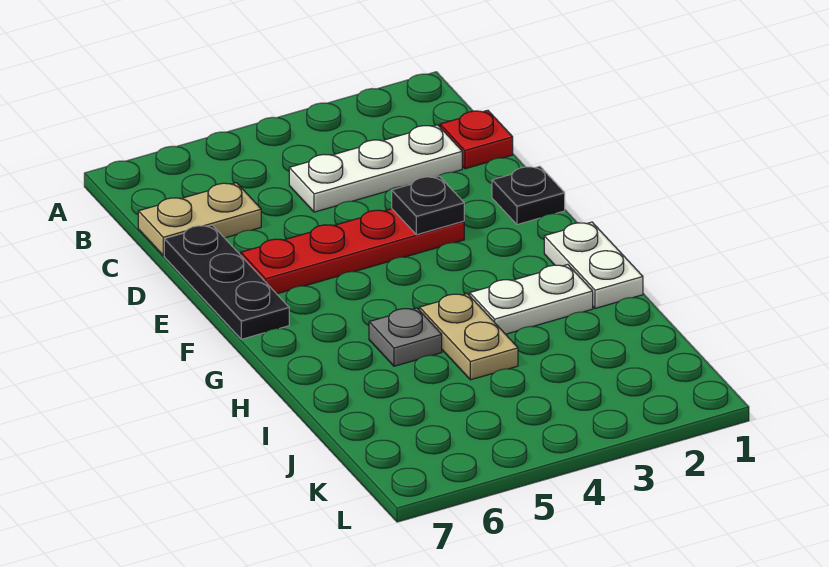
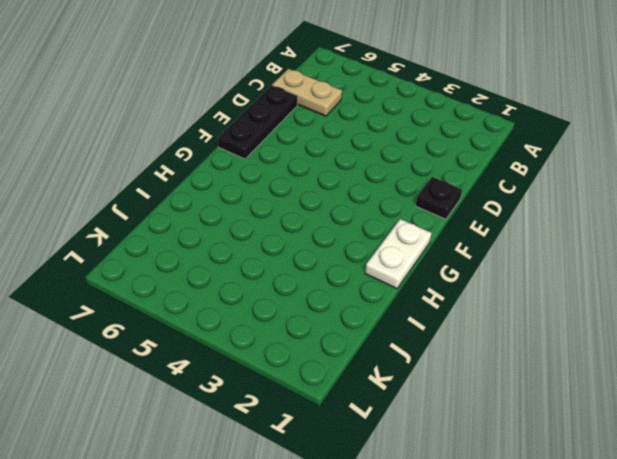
none -> red 1x1 plate [440,110,513,169]
none -> white 1x3 plate [289,125,462,212]

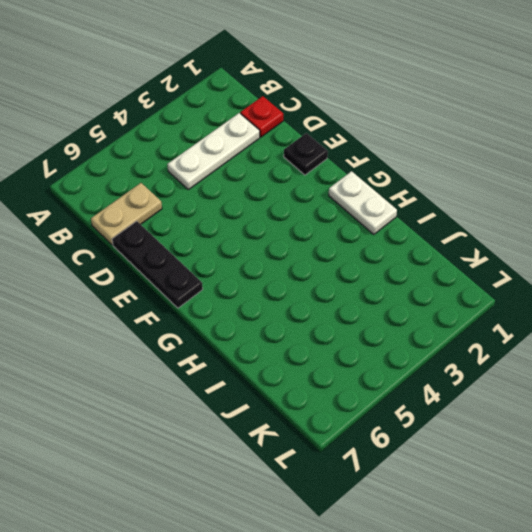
none -> red 1x4 plate [241,209,464,294]
none -> white 1x2 plate [470,264,593,334]

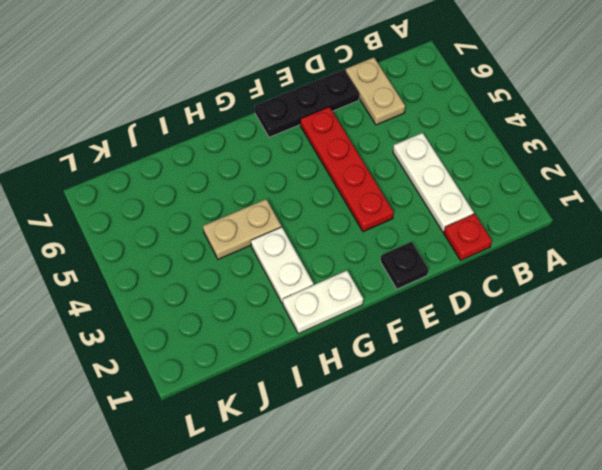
none -> grey 1x1 plate [369,308,442,366]
none -> black 1x1 plate [392,176,464,235]

